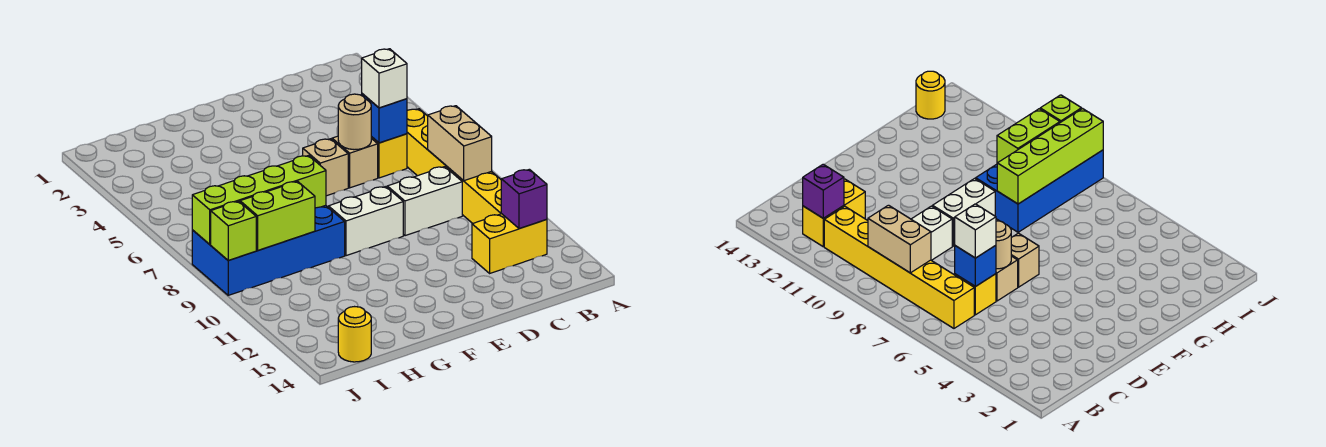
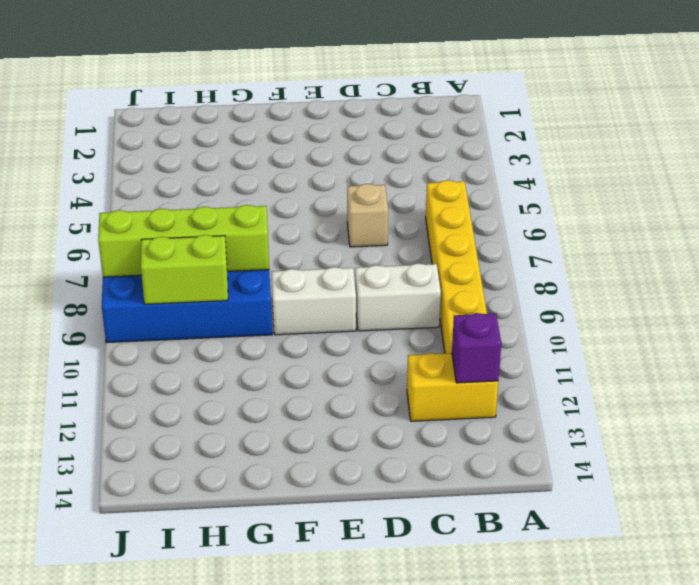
none -> yellow 1x1 brick [371,134,407,178]
none -> tan 1x1 brick [303,139,348,196]
none -> yellow 1x1 round brick [338,307,371,362]

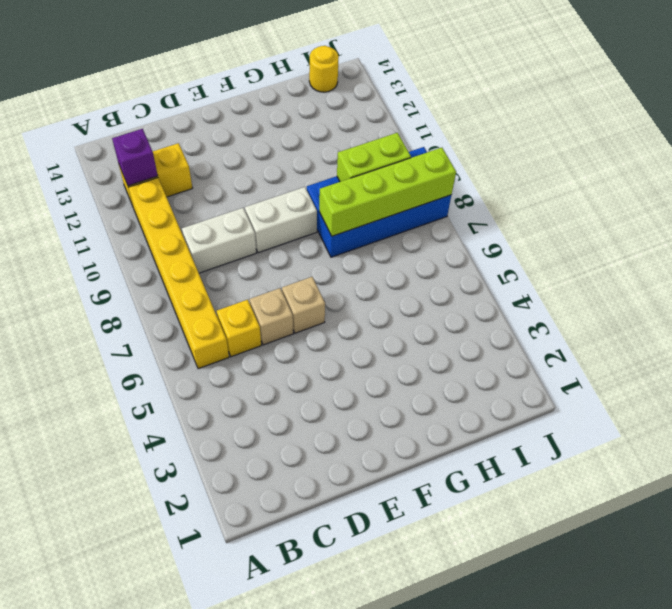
none -> tan 1x2 brick [428,106,492,181]
none -> blue 1x1 brick [362,94,407,143]
none -> tan 1x1 round brick [338,94,371,150]

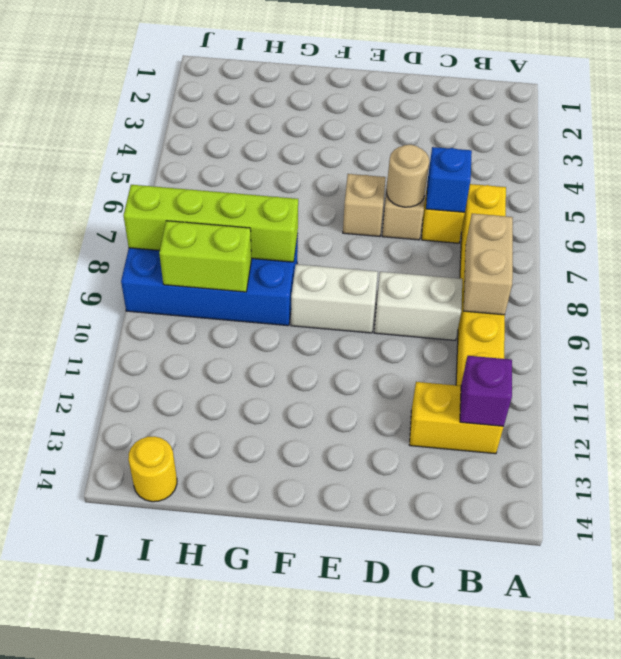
none -> lime 1x1 brick [211,201,256,260]
none -> white 1x1 brick [362,49,407,108]

